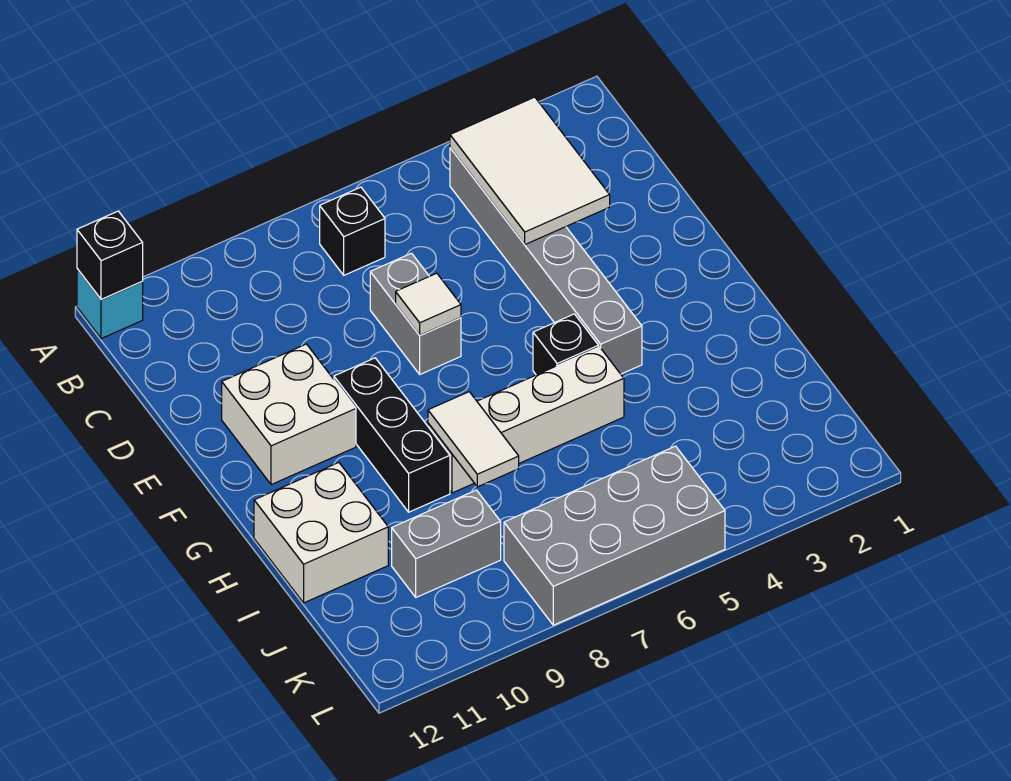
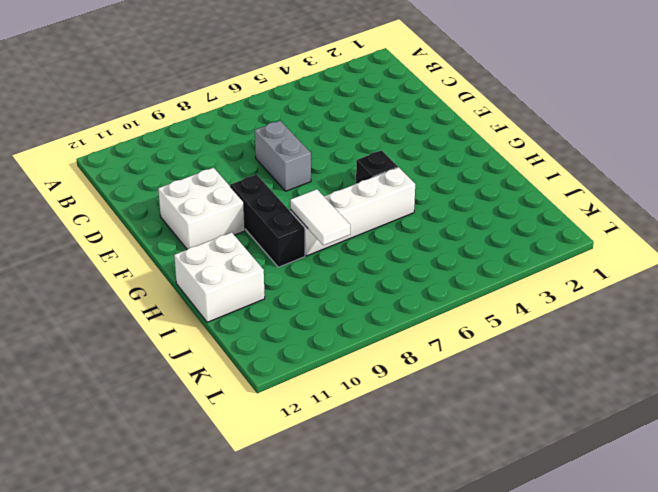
none -> cyan 1x1 brick [77,269,143,339]
none -> grey 1x6 brick [450,148,642,374]
none -> black 1x1 brick [320,187,385,275]

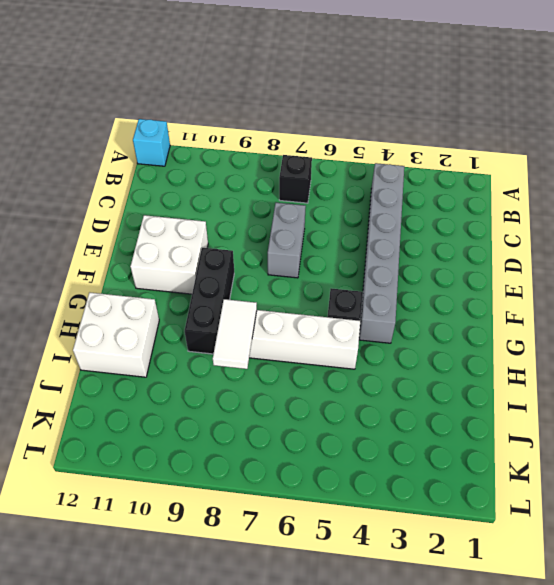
none -> grey 1x2 brick [392,490,501,597]
none -> grey 2x4 brick [504,446,725,625]
none -> black 1x1 brick [77,211,143,300]

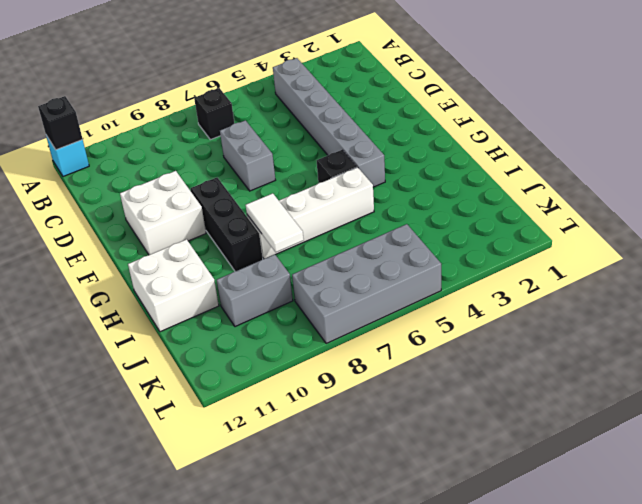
none -> white 2x3 tile [450,97,610,244]
none -> white 1x1 tile [396,273,461,335]

